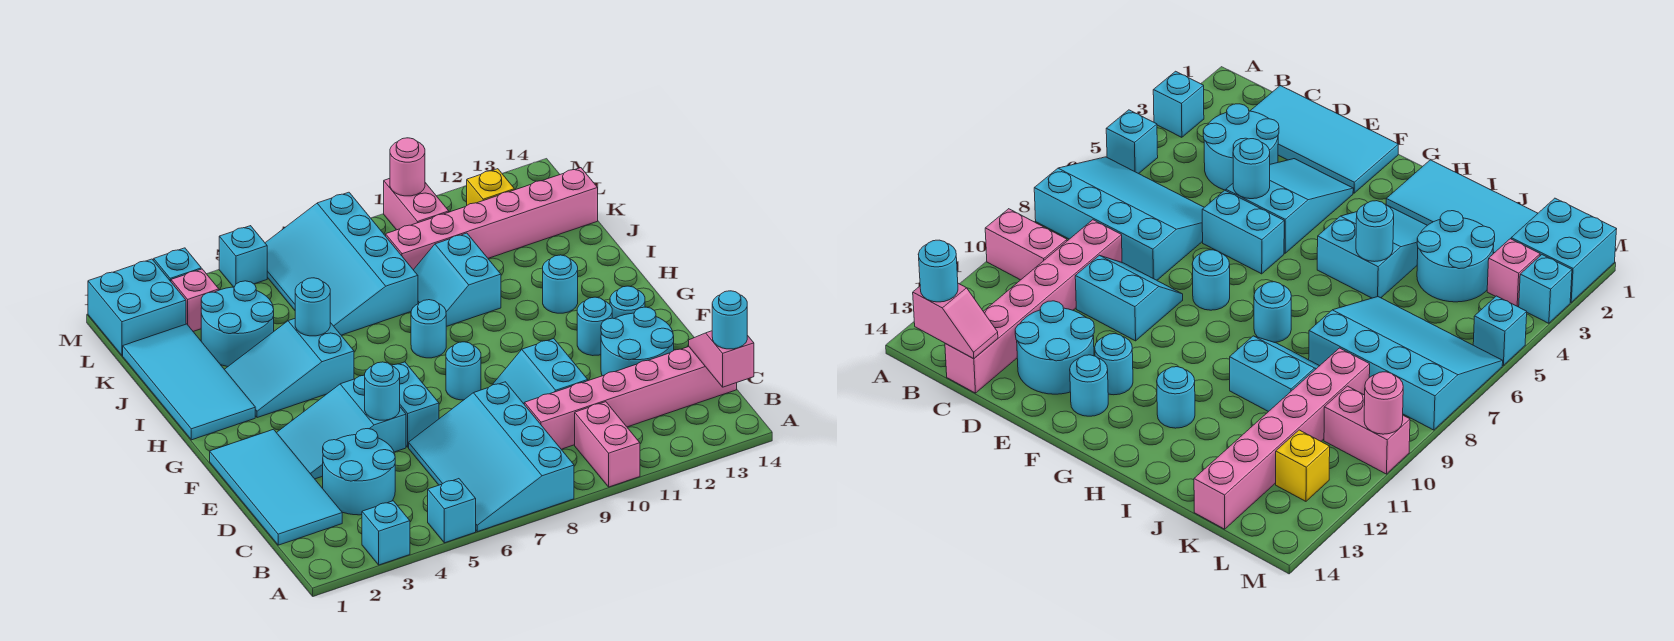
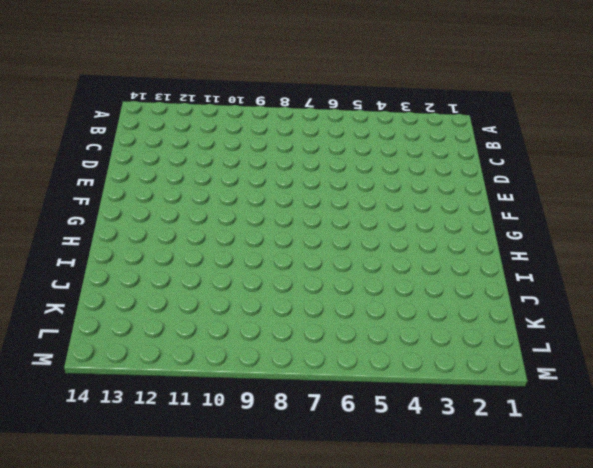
none -> cyan 1x1 brick [362,501,410,565]
none -> cyan 1x1 brick [428,479,476,543]
none -> cyan 3x4 slope [409,382,574,532]
none -> pink 1x2 brick [575,402,640,487]

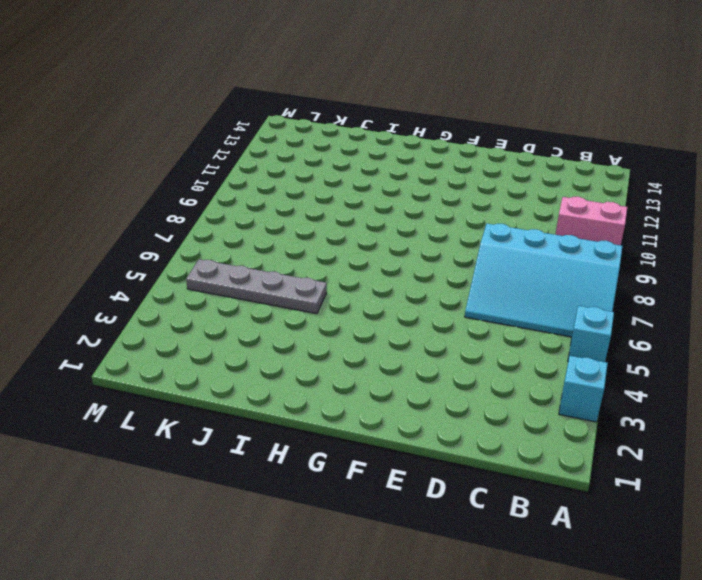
grey 1x4 plate [186,259,327,314] -> cyan 2x3 slope [224,319,354,418]
none -> cyan 2x4 tile [210,429,342,545]
none -> cyan 2x2 round brick [323,429,395,515]
none -> pink 1x6 brick [524,347,737,449]
none -> cyan 2x2 slope [492,338,588,404]

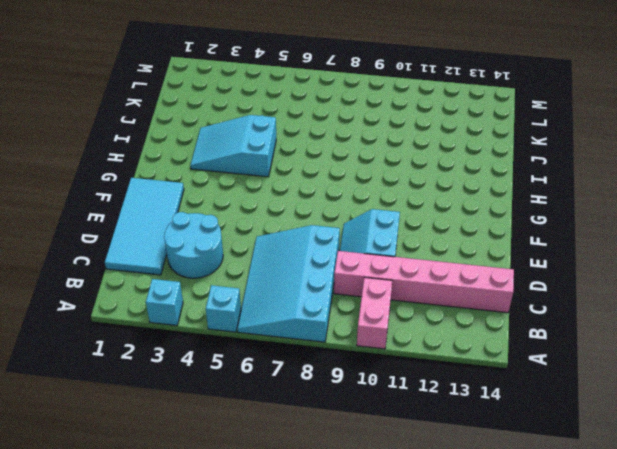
none -> cyan 2x2 round brick [601,307,674,376]
none -> cyan 2x3 slope [277,375,406,479]
none -> cyan 1x2 brick [392,362,439,447]
none -> cyan 1x1 round brick [446,342,481,400]

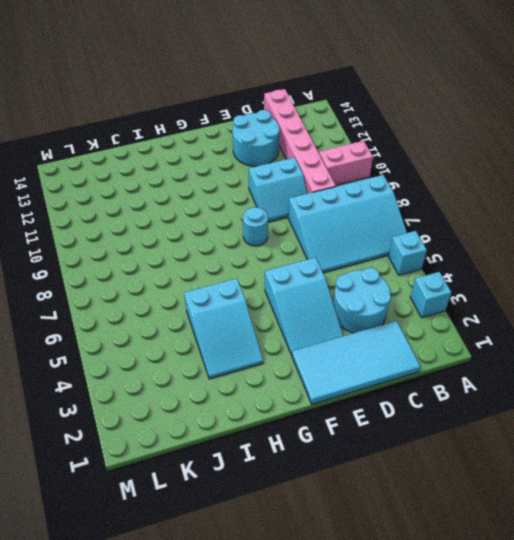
none -> cyan 1x2 brick [392,362,439,447]
none -> cyan 1x1 round brick [577,297,612,356]
none -> cyan 1x1 round brick [610,286,645,319]
none -> cyan 2x4 tile [123,324,255,440]

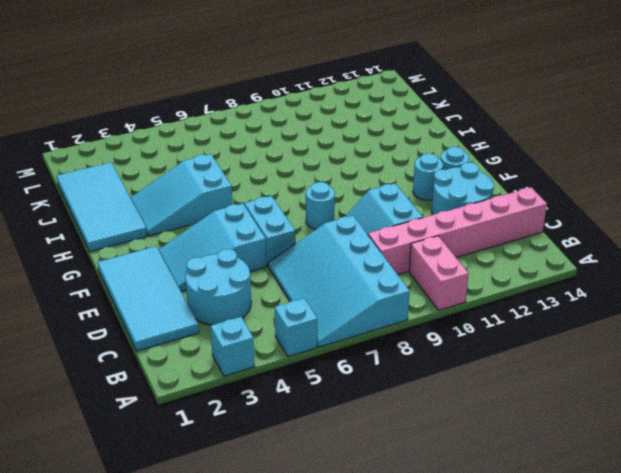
none -> cyan 1x1 round brick [411,300,446,358]
none -> cyan 1x1 round brick [543,255,578,313]
none -> cyan 2x2 slope [414,233,501,327]
none -> cyan 2x2 round brick [201,281,274,367]

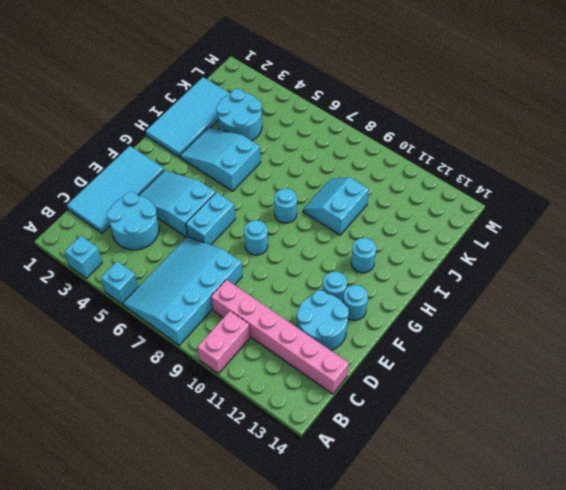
none -> cyan 2x2 slope [492,338,588,404]
none -> cyan 3x4 slope [265,192,418,335]
none -> pink 1x6 brick [386,168,598,270]
none -> cyan 2x2 brick [88,259,186,356]

